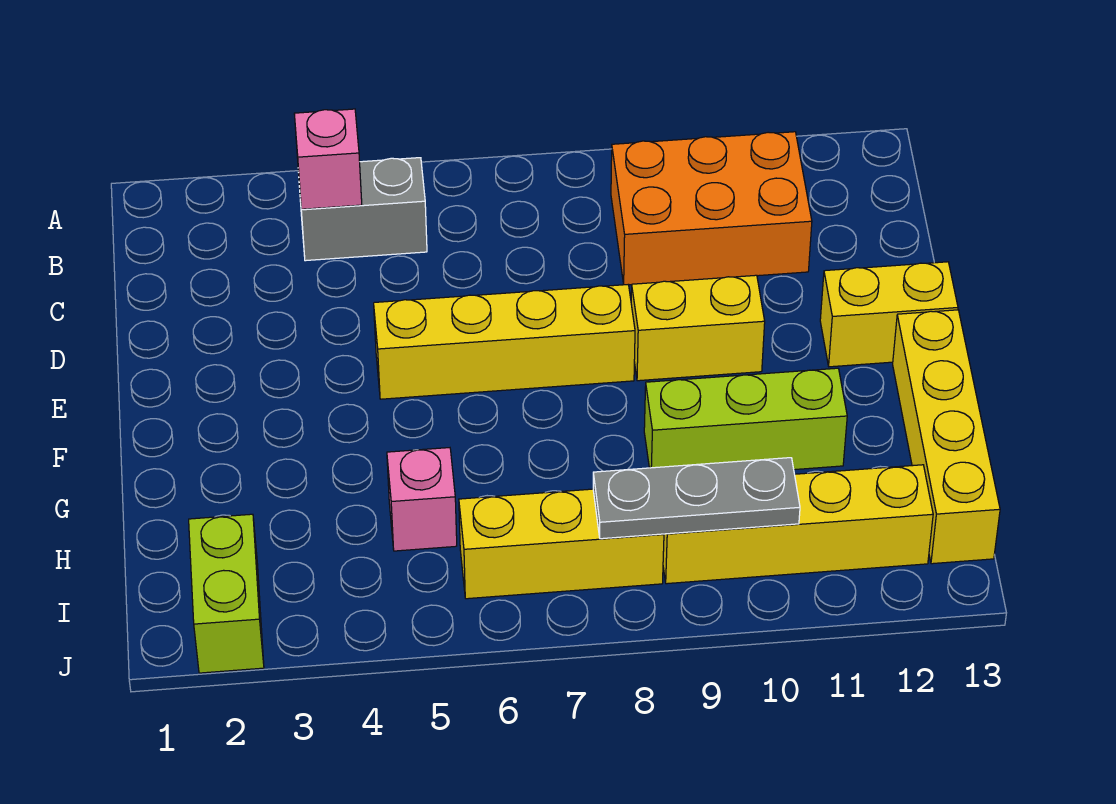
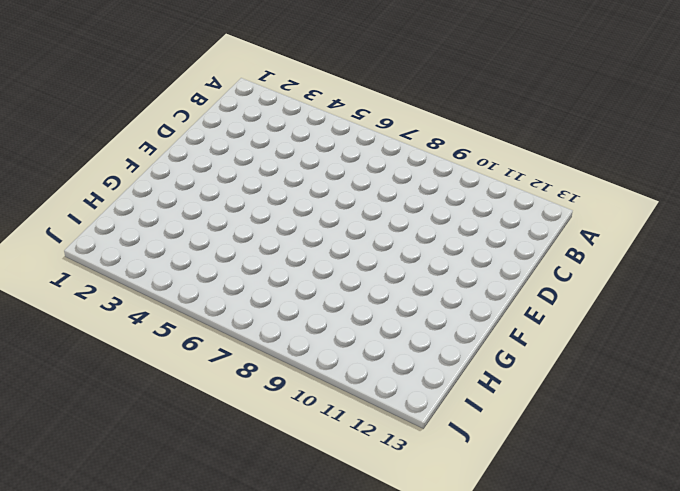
none -> grey 1x2 brick [299,158,427,261]
none -> orange 2x3 brick [611,132,812,285]
none -> yellow 1x4 brick [374,284,635,399]

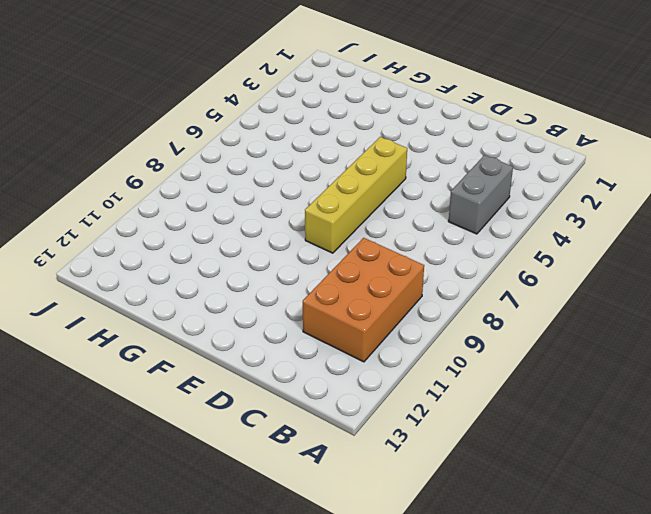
none -> yellow 1x2 brick [631,275,765,381]
none -> yellow 1x2 brick [820,262,958,367]
none -> yellow 1x4 brick [893,310,1000,564]

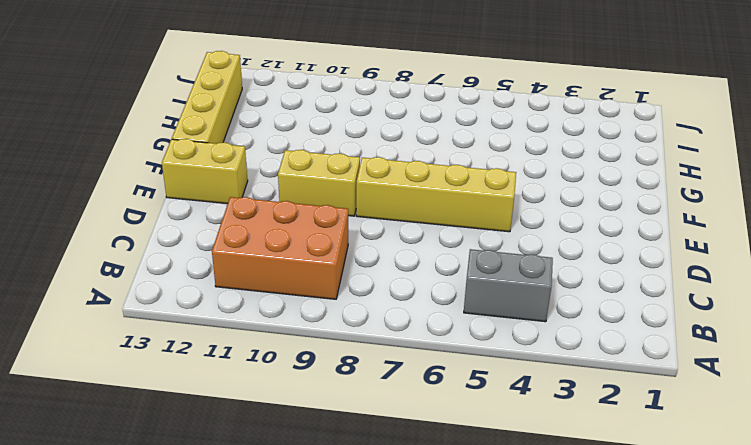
none -> lime 1x3 brick [644,368,847,470]
none -> pink 1x1 brick [387,448,457,551]
none -> lime 1x2 brick [189,514,264,673]

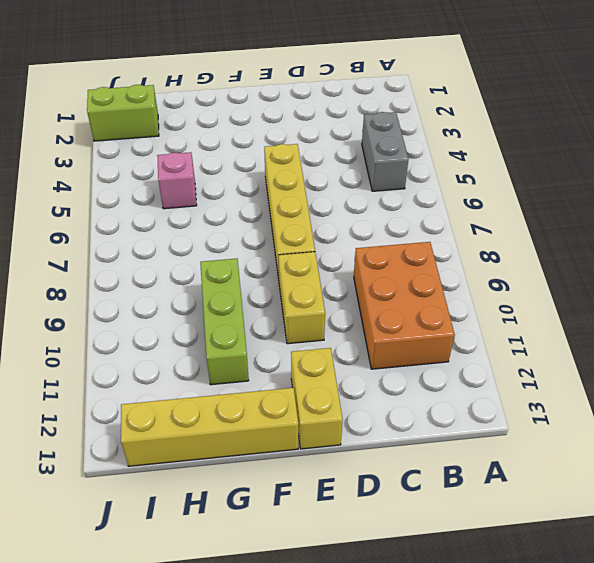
none -> yellow 1x3 brick [459,489,664,599]
none -> yellow 1x4 brick [663,465,933,584]
none -> pink 1x1 brick [294,109,362,209]

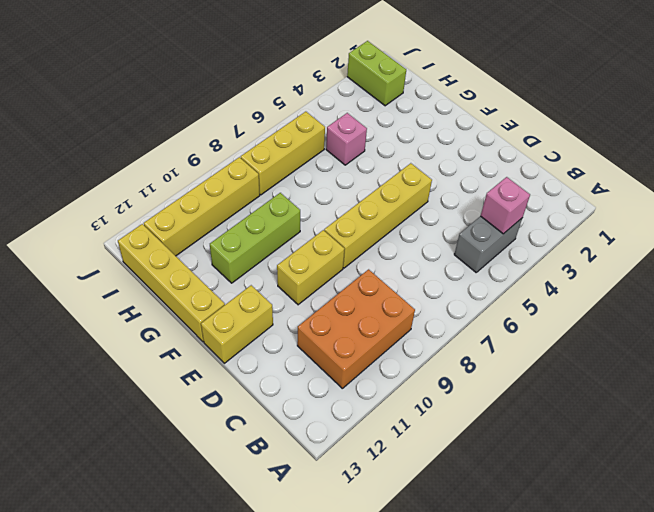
none -> grey 1x3 plate [593,458,800,539]

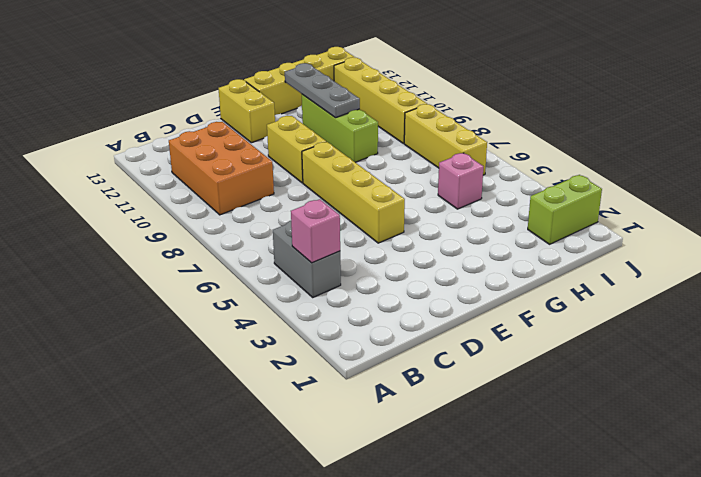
grey 1x3 plate [285,63,360,118] -> grey 1x3 plate moved to [593,458,800,539]

